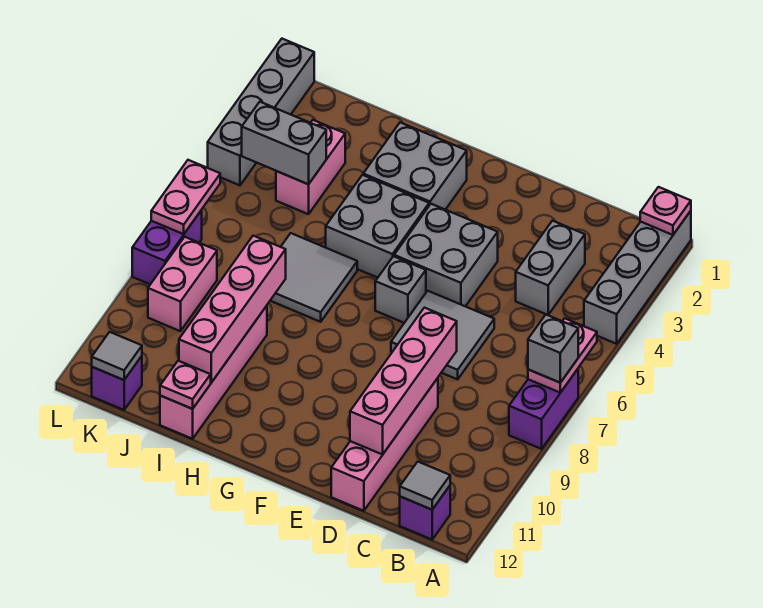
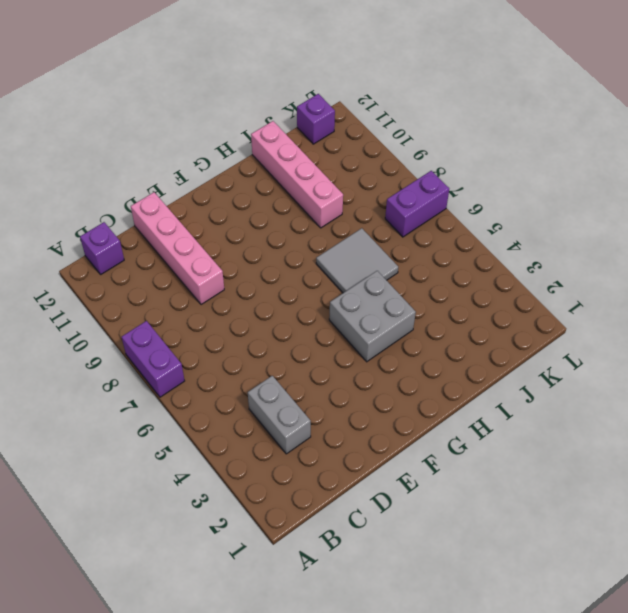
purple 1x2 brick [385,171,449,237] -> purple 1x2 brick turned to [132,210,202,284]
none -> grey 1x4 brick [584,211,691,344]
none -> grey 2x2 tile [391,291,494,379]
none -> grey 2x2 brick [394,204,498,306]

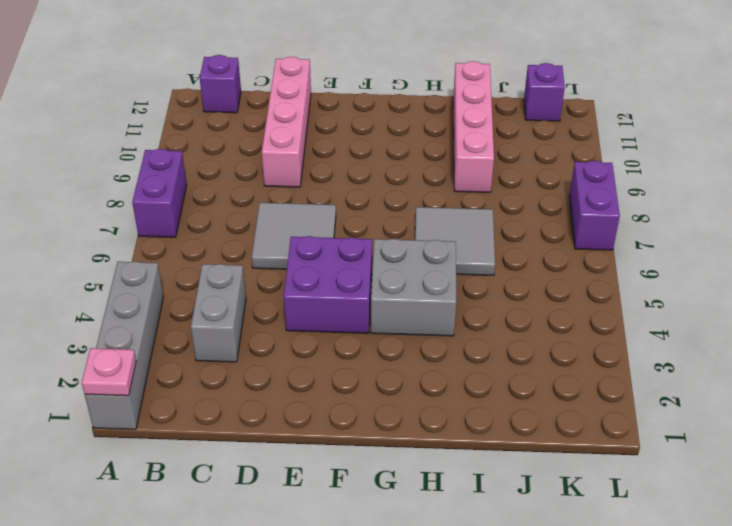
purple 2x2 brick [284,236,372,333] -> grey 2x2 brick [394,204,498,306]
none -> grey 1x1 brick [375,256,426,323]
none -> grey 2x2 brick [363,122,467,210]
none -> pink 1x2 brick [276,120,345,214]

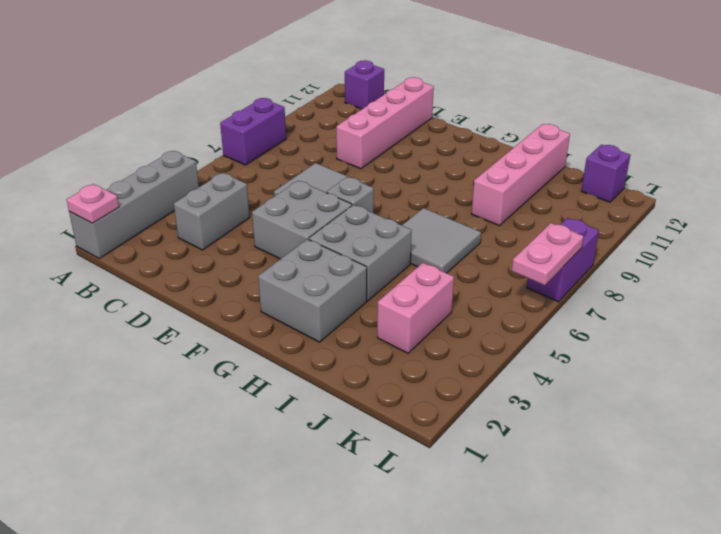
none -> pink 1x2 brick [148,237,217,331]
none -> grey 1x4 brick [208,39,314,185]
none -> pink 1x2 plate [528,318,597,393]

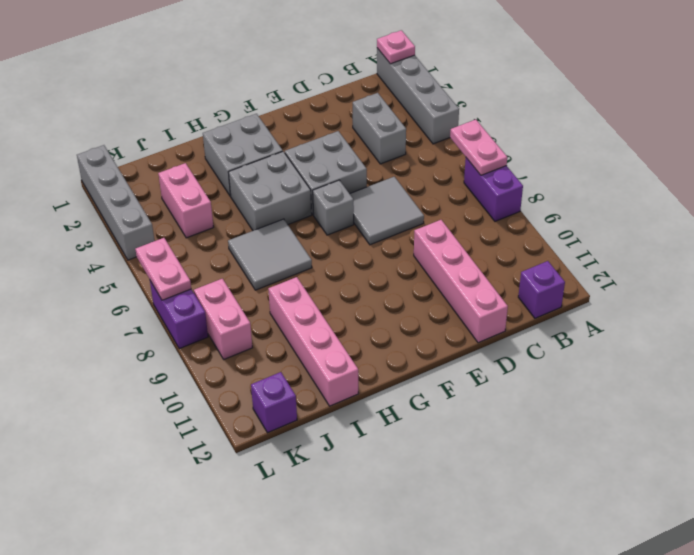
none -> grey 1x1 tile [400,462,450,510]
none -> pink 1x4 brick [350,308,457,455]
none -> pink 1x4 brick [179,236,286,383]

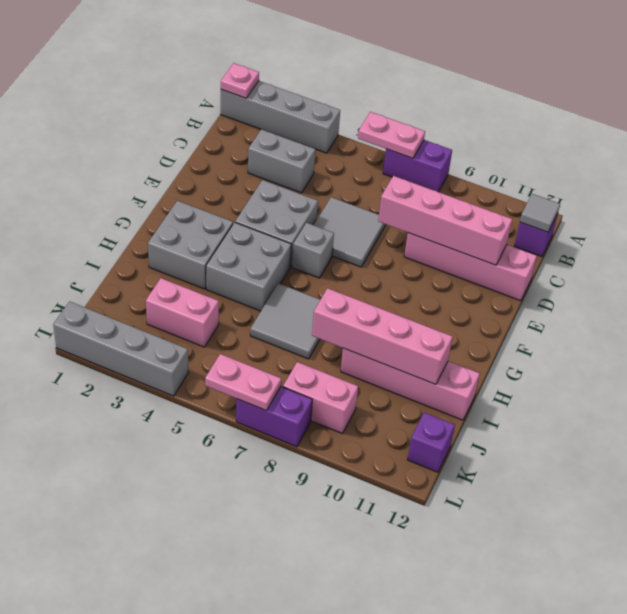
none -> pink 1x1 plate [160,361,211,409]
none -> grey 1x2 brick [242,102,326,184]
none -> grey 1x1 tile [92,332,142,380]

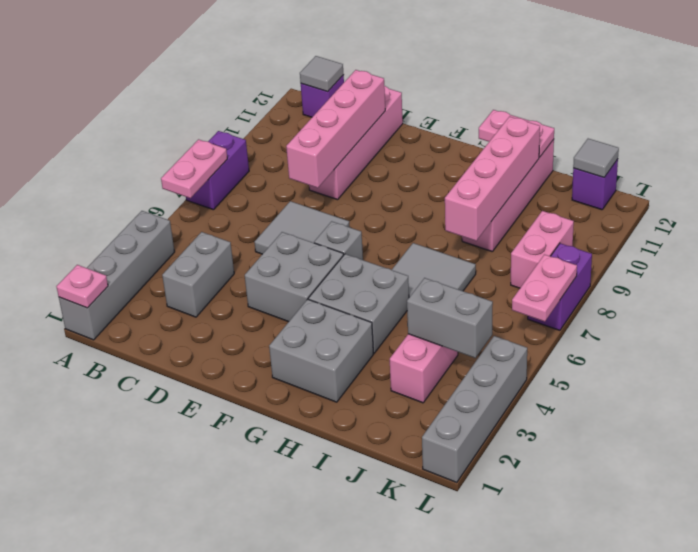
pink 1x2 plate [479,110,554,157] -> pink 1x1 plate [160,361,211,409]
none -> grey 1x1 brick [528,315,578,383]

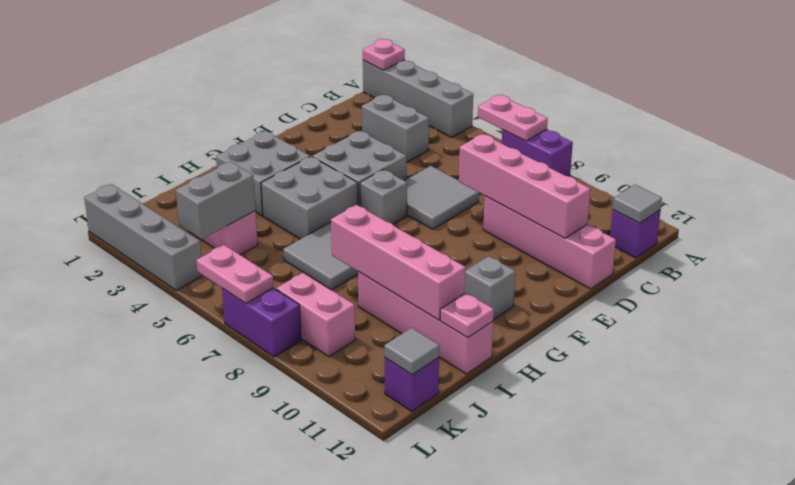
grey 1x1 brick [465,256,515,320] -> grey 1x1 brick moved to [528,315,578,383]

